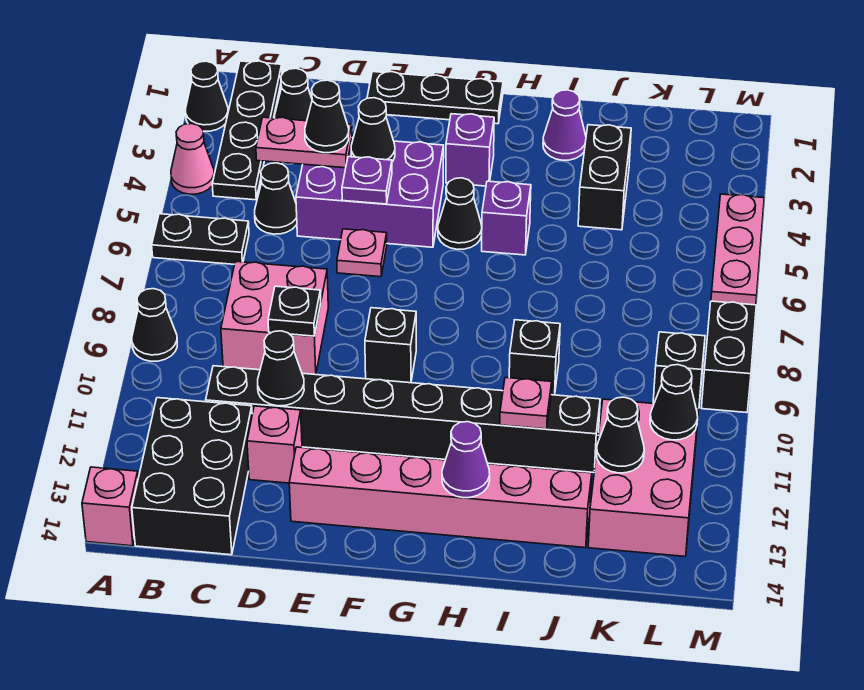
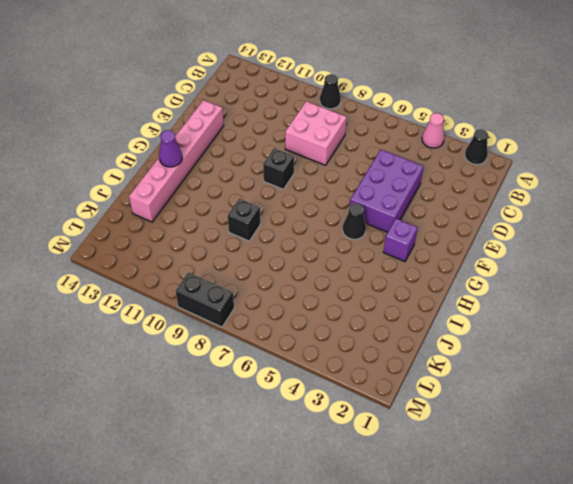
none -> black 1x2 plate [152,214,249,264]
none -> pink 1x1 brick [82,467,138,546]
none -> black 1x4 plate [212,61,282,200]
none -> black 2x3 brick [132,398,252,555]

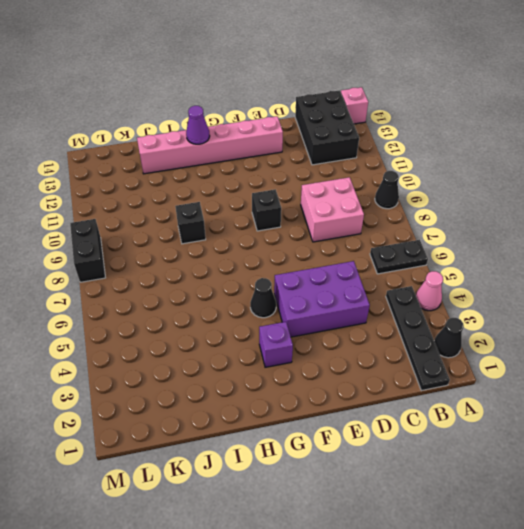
none -> black 1x1 cone [275,68,312,121]
none -> black 1x1 cone [255,163,297,234]
none -> black 1x8 brick [206,366,600,472]
none -> pink 1x1 brick [247,406,302,483]

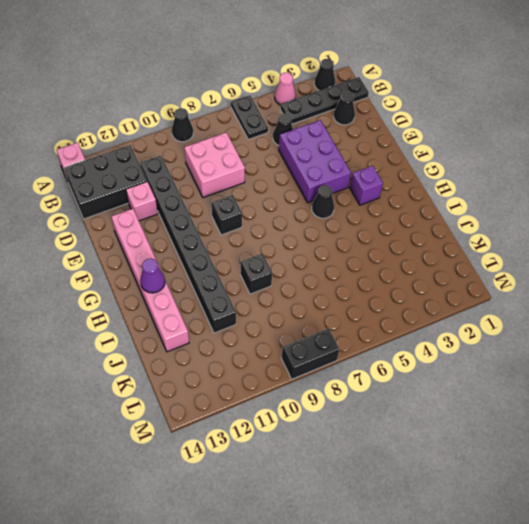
none -> black 1x3 plate [367,72,503,124]
none -> pink 1x1 plate [337,229,387,277]
none -> purple 1x1 brick [482,181,531,255]
none -> purple 1x1 cone [543,90,586,160]

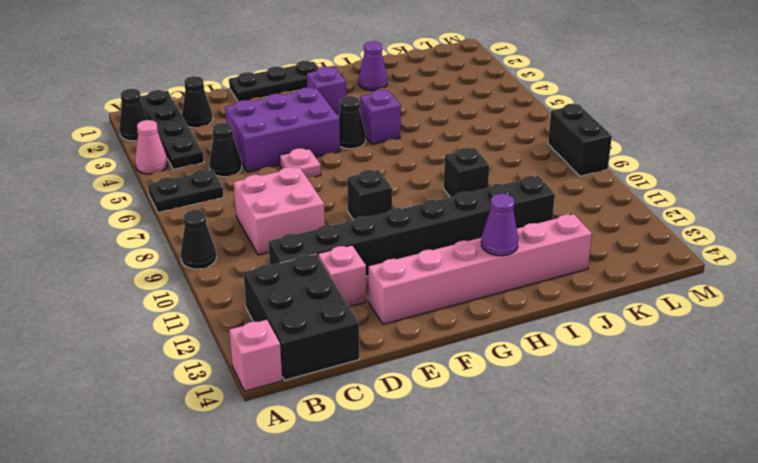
none -> black 1x2 brick [578,125,631,230]
none -> pink 2x3 brick [588,399,699,556]
none -> black 1x1 brick [653,332,705,408]
none -> pink 1x3 plate [711,194,764,305]

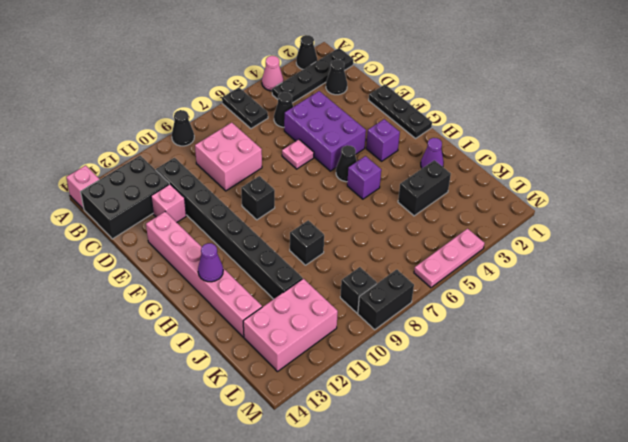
none -> pink 1x2 plate [256,117,352,168]
none -> black 1x1 plate [268,286,321,336]
none -> black 1x1 cone [258,331,304,406]
none -> black 1x1 cone [351,98,395,162]

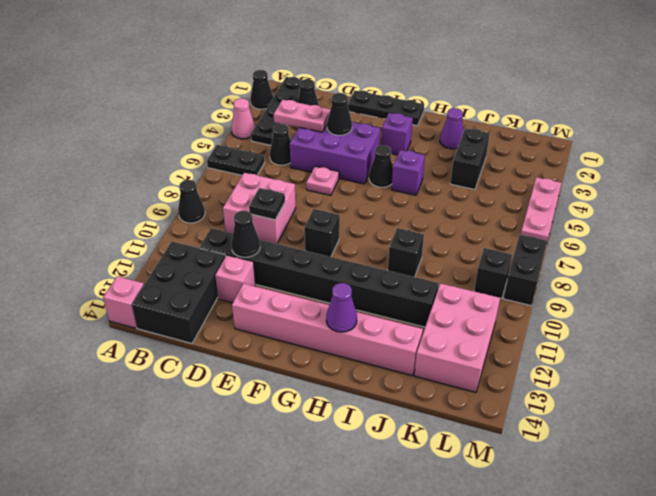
none -> purple 1x1 plate [342,157,392,204]
none -> pink 1x1 plate [500,378,552,429]
none -> black 1x1 cone [596,397,644,473]
none -> black 1x1 cone [650,365,698,440]

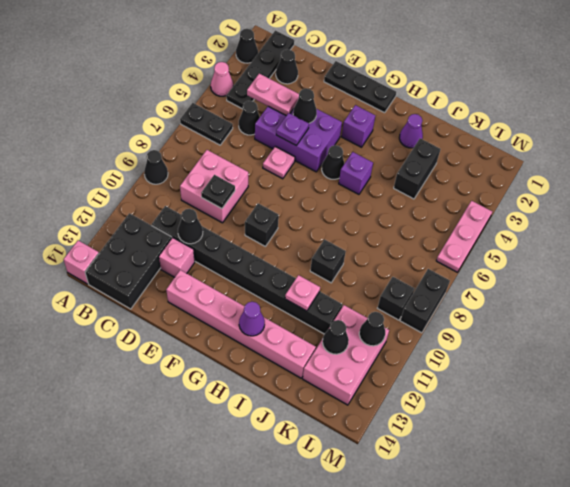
none -> black 1x1 cone [305,80,349,153]

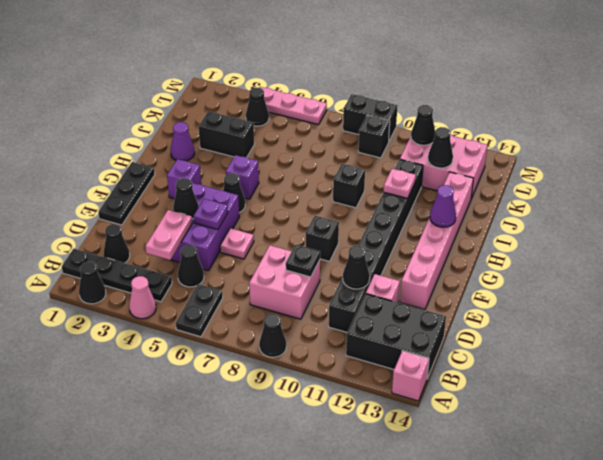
black 1x1 cone [246,87,269,126] -> black 1x1 cone moved to [305,80,349,153]

